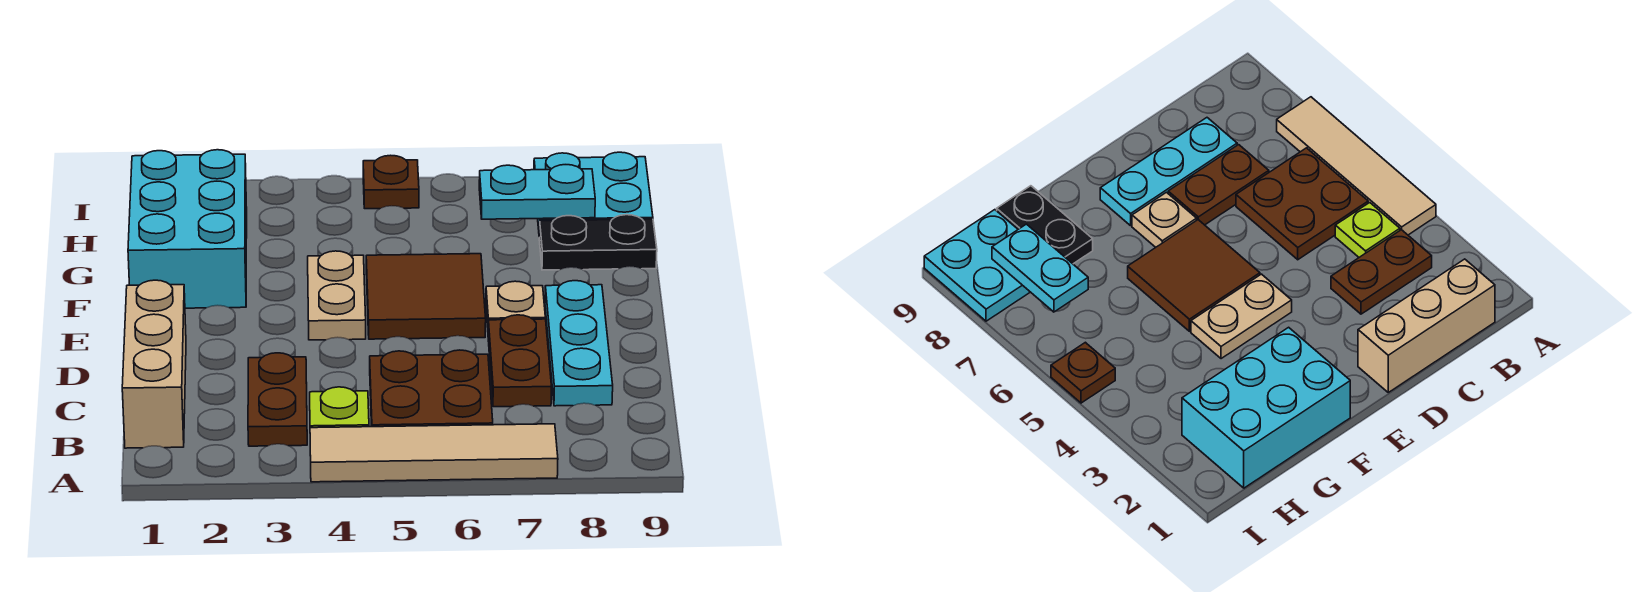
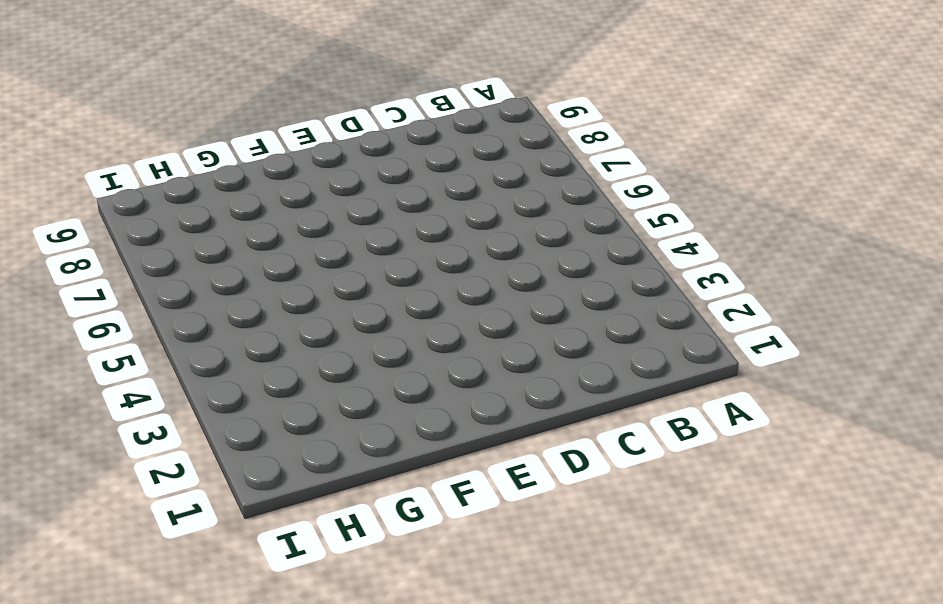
none -> tan 1x4 tile [310,424,558,482]
none -> tan 1x3 brick [122,280,186,448]
none -> brown 1x2 plate [248,353,307,446]

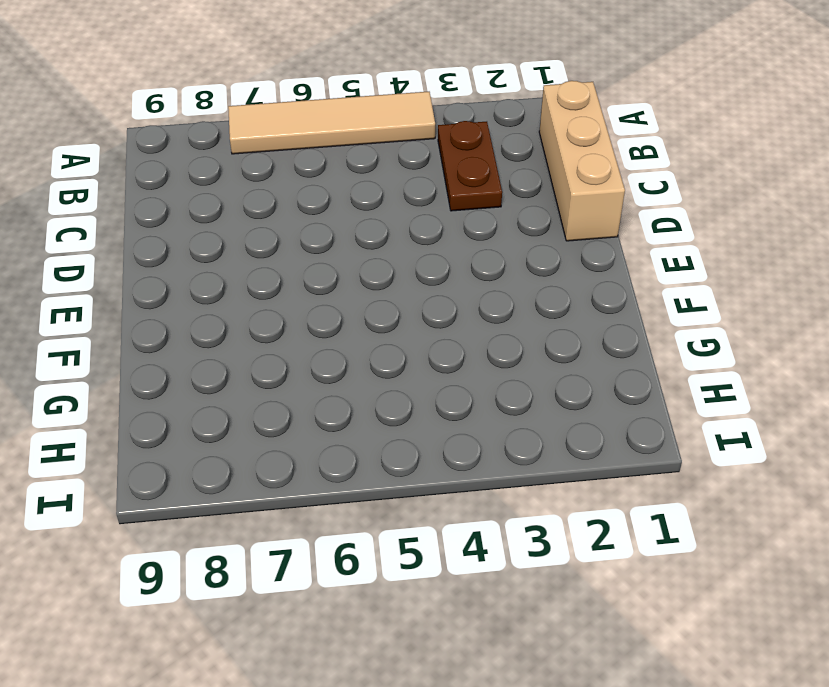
none -> lime 1x1 plate [310,387,369,428]
none -> brown 2x2 plate [370,350,493,427]
none -> brown 1x2 plate [488,315,552,407]

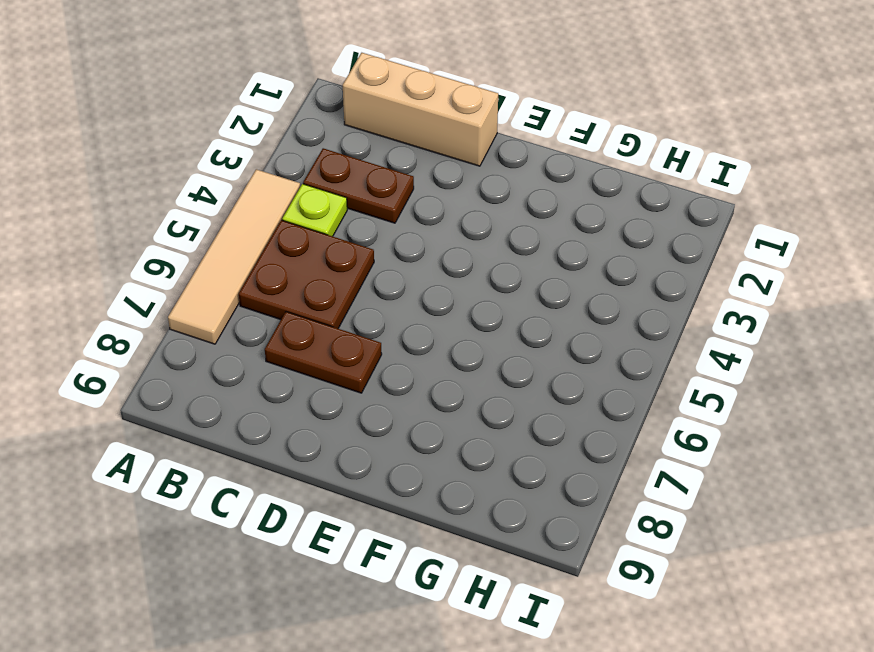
none -> cyan 1x3 plate [545,281,613,406]
none -> tan 1x2 plate [308,251,366,340]
none -> brown 2x2 tile [366,254,486,339]

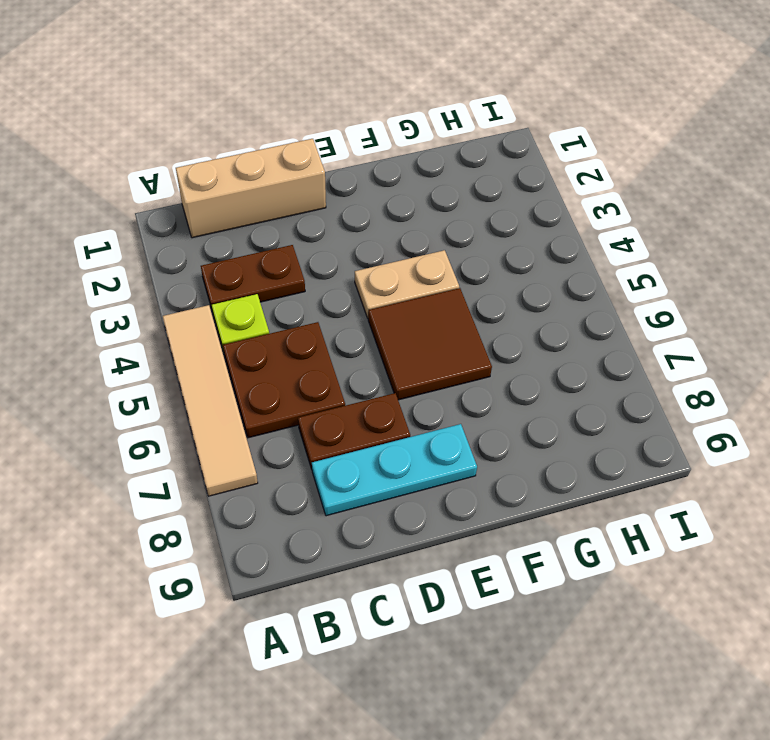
none -> tan 1x1 plate [486,281,545,327]
none -> cyan 2x3 brick [128,150,247,308]
none -> black 1x2 plate [539,215,657,270]

